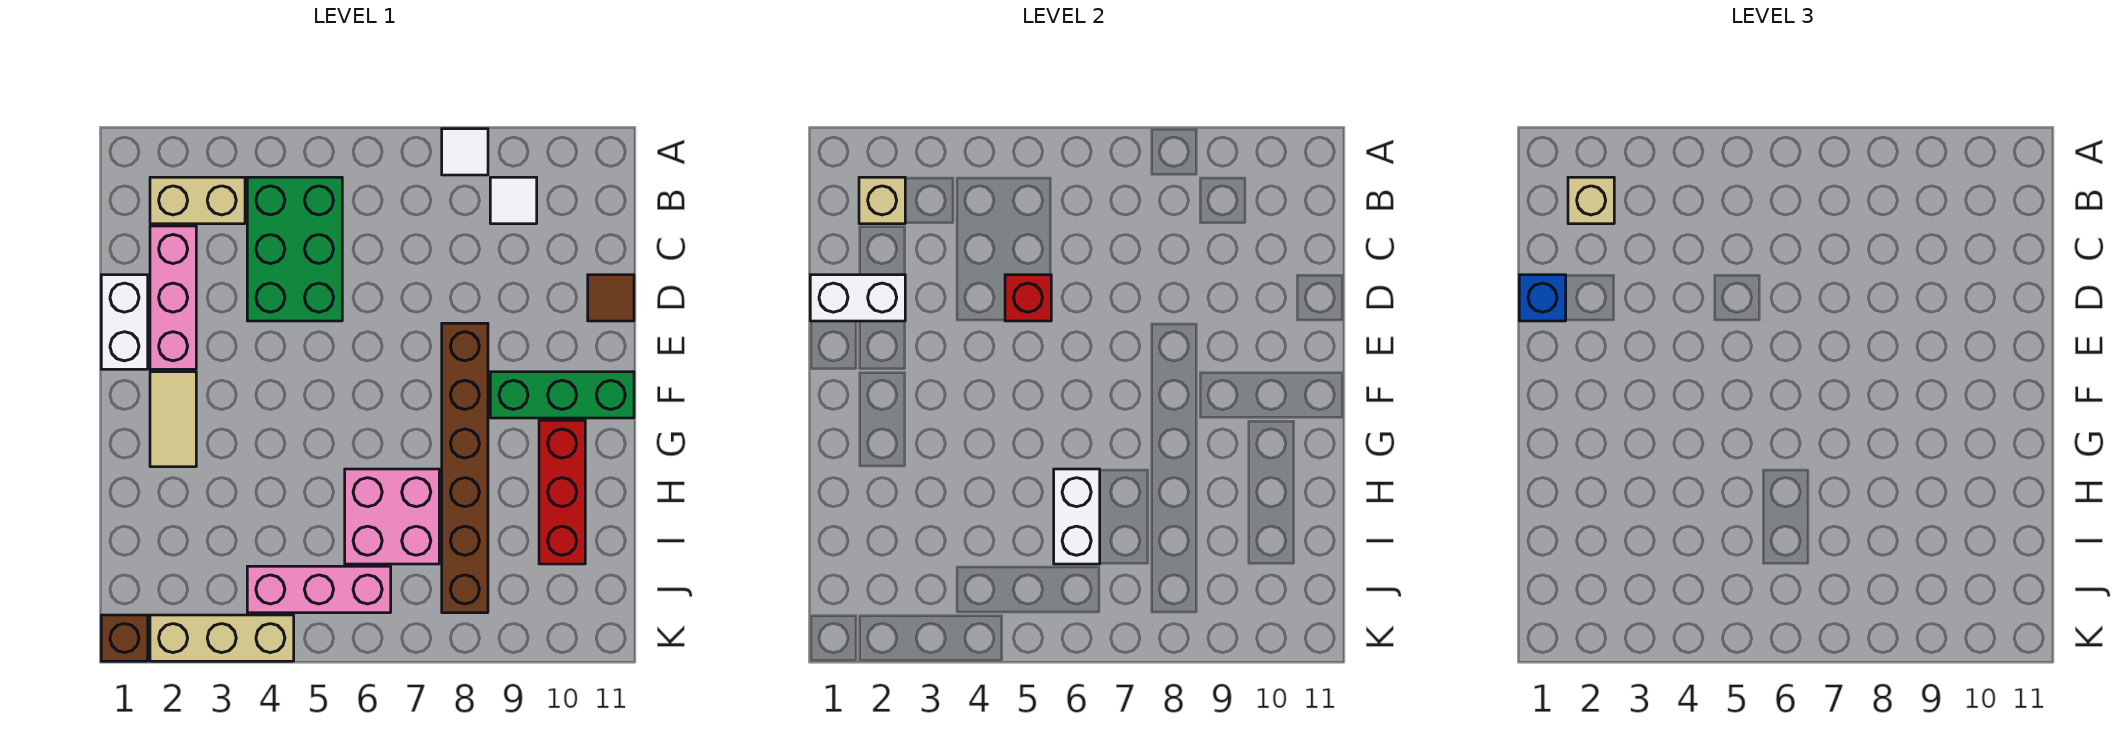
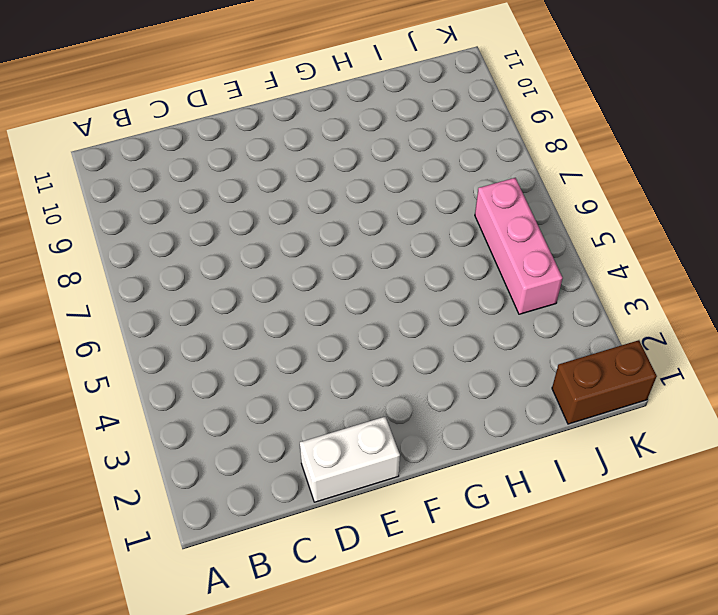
brown 1x2 brick [552,340,657,424] -> brown 1x1 brick [101,615,148,661]
none -> white 1x1 tile [442,129,488,175]
none -> tan 1x2 brick [150,177,245,224]
none -> green 2x3 brick [247,177,342,321]

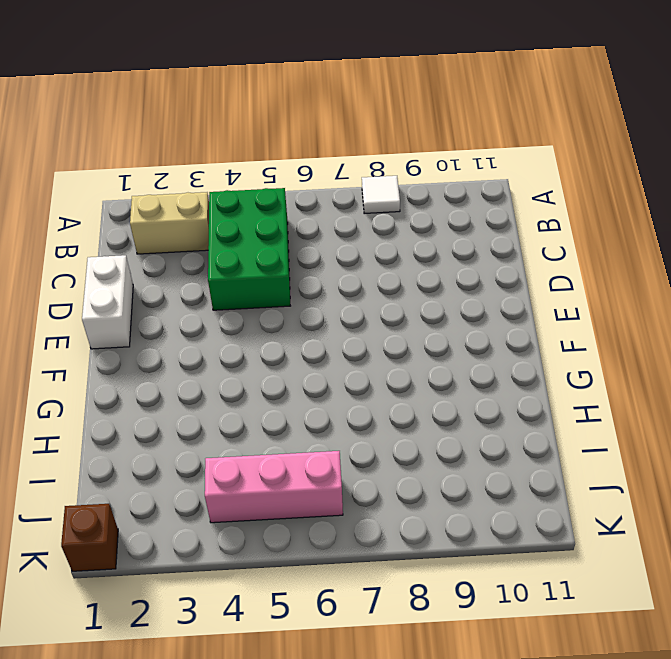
none -> white 1x1 tile [490,177,537,224]
none -> pink 1x3 brick [150,226,196,369]
none -> brown 1x1 tile [588,275,634,321]

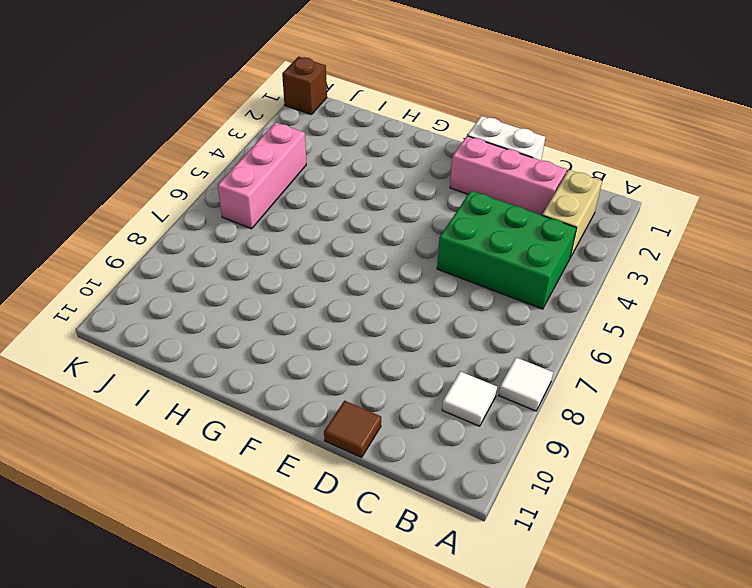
none -> brown 1x6 brick [442,323,488,613]
none -> tan 1x2 tile [150,372,196,467]
none -> green 1x3 brick [490,372,634,418]

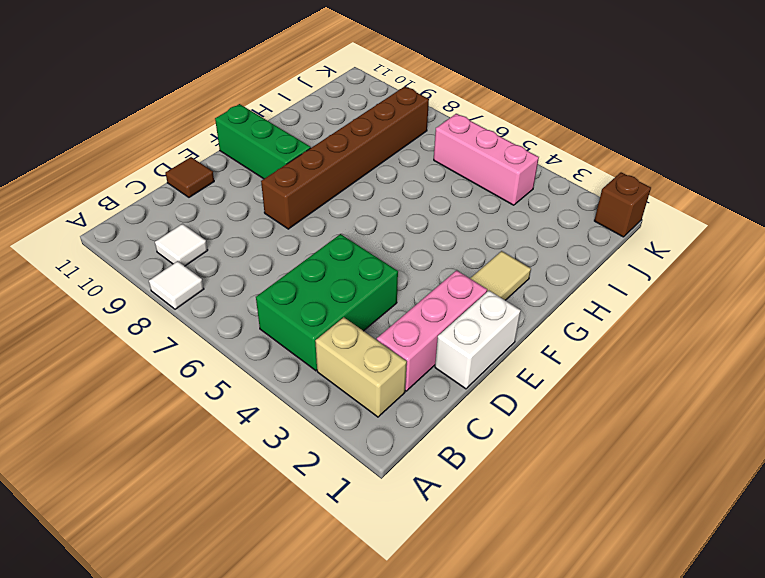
none -> red 1x3 brick [539,420,585,564]
none -> pink 2x2 brick [345,469,439,564]
none -> tan 1x3 brick [150,615,294,661]

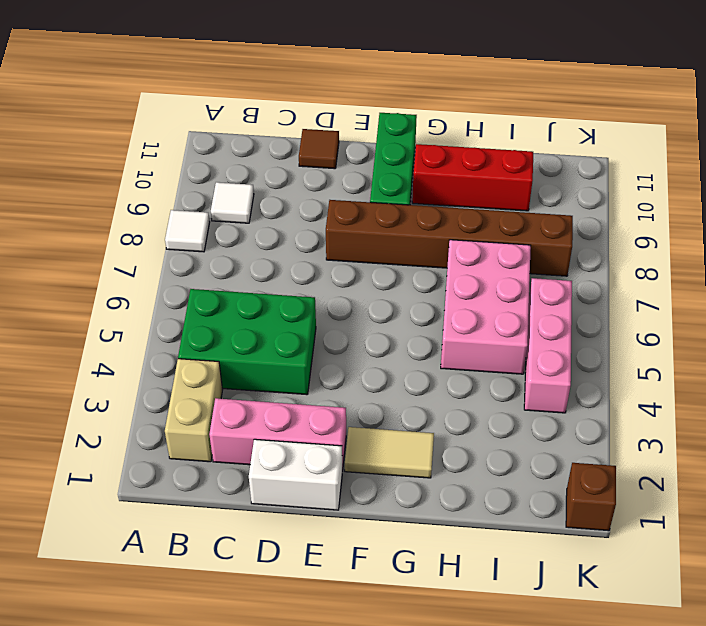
pink 2x3 brick [441,240,531,374] -> pink 2x2 brick [345,469,439,564]
none -> tan 1x3 brick [150,615,294,661]
none -> tan 1x1 brick [859,177,905,224]
none -> white 1x2 brick [810,275,905,321]

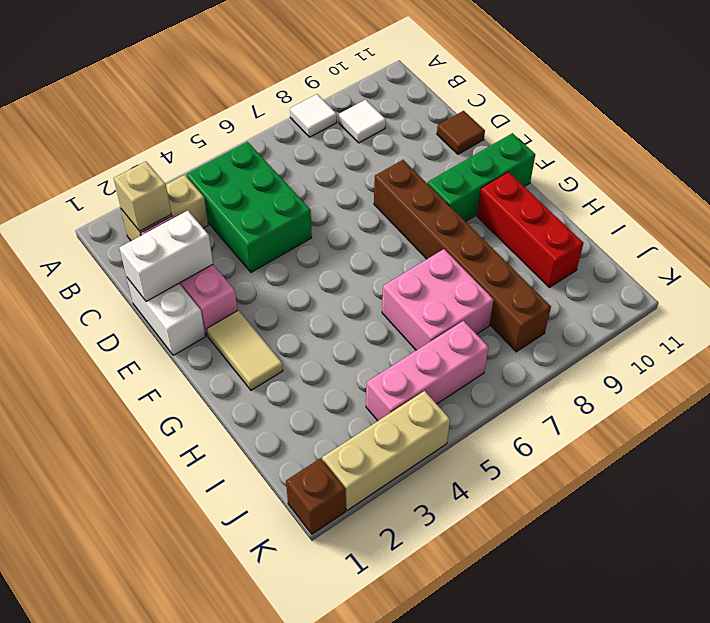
none -> red 1x1 brick [1005,275,1051,321]
none -> white 1x2 brick [1054,469,1100,564]
none -> tan 1x1 brick [1568,177,1614,224]

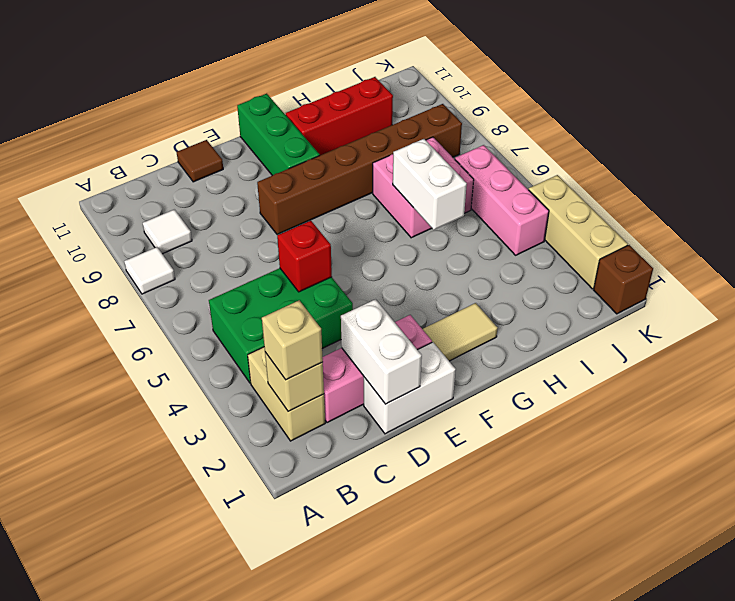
white 1x2 brick [393,139,467,230] -> white 1x2 brick turned to [1054,469,1100,564]
none -> blue 1x1 brick [1519,275,1566,321]

